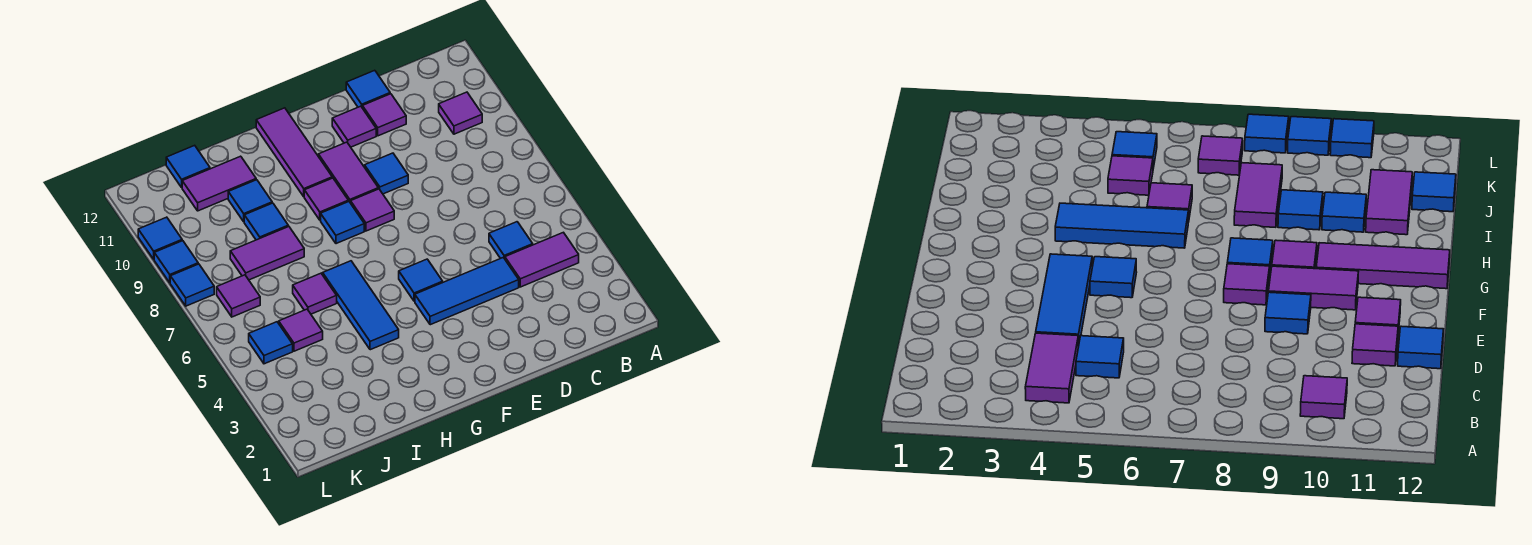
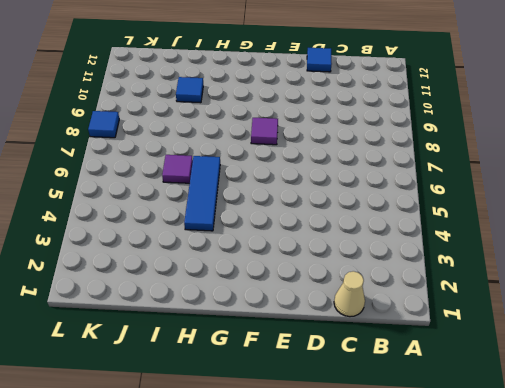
tan 1x1 cone [334,271,365,317] -> none
none -> purple 1x2 tile [505,232,579,287]
none -> purple 1x1 tile [439,92,482,134]
none -> blue 1x1 tile [489,222,533,259]

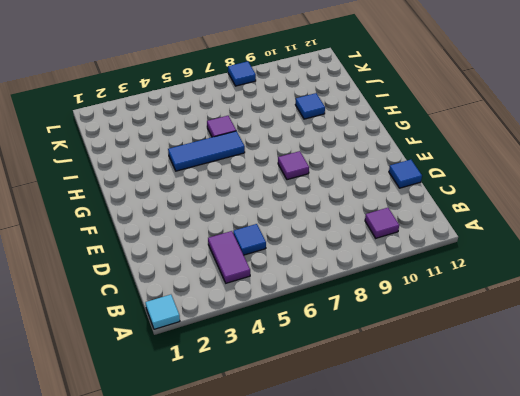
cyan 1x1 tile [145,295,180,329] -> none
none -> blue 1x3 tile [415,258,519,325]
none -> purple 1x1 tile [362,94,406,136]
none -> blue 1x1 tile [365,153,408,194]

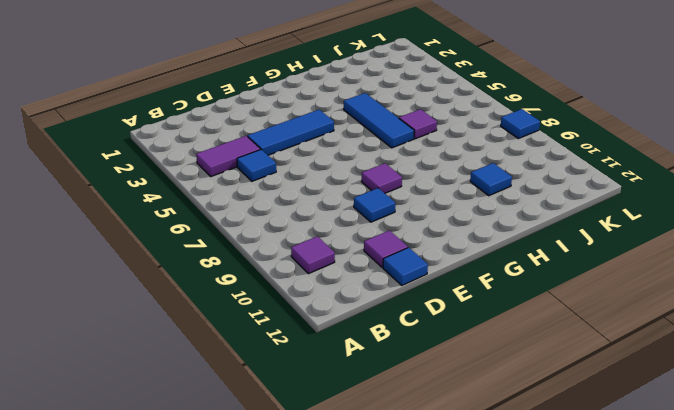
none -> purple 1x1 tile [332,106,376,147]
none -> blue 1x1 tile [399,259,443,301]
none -> purple 1x2 tile [318,142,378,203]

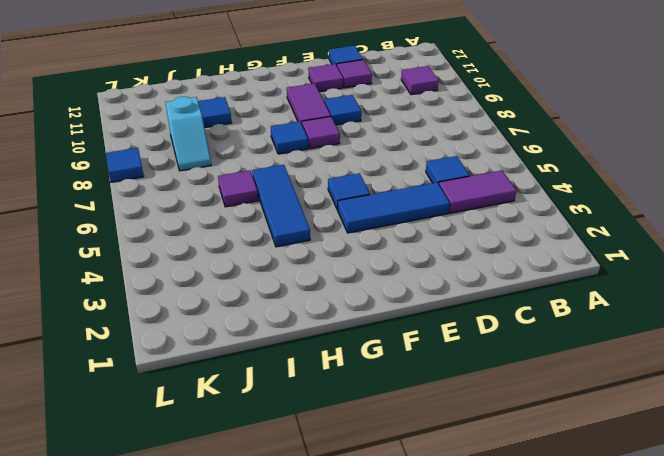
cyan 1x2 slope [165,97,211,171] -> purple 1x2 tile [230,226,304,280]
none -> purple 1x1 tile [304,178,348,220]
none -> purple 1x3 tile [256,108,332,197]
none -> blue 1x1 tile [244,203,288,240]

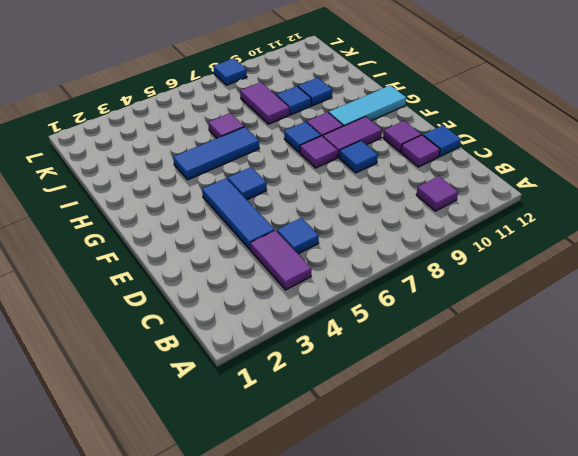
cyan 1x3 tile [329,85,406,126] -> purple 1x3 tile [256,108,332,197]
none -> purple 1x2 tile [182,156,256,211]
none -> purple 1x1 tile [279,309,323,351]
none -> blue 1x1 tile [166,145,210,187]

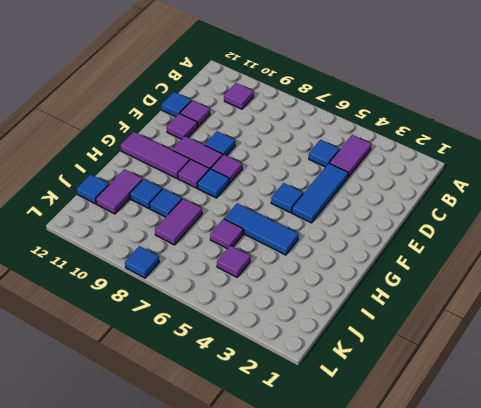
none -> blue 1x1 tile [249,322,293,364]
none -> purple 1x1 tile [217,275,260,317]
none -> blue 1x1 tile [154,241,198,283]

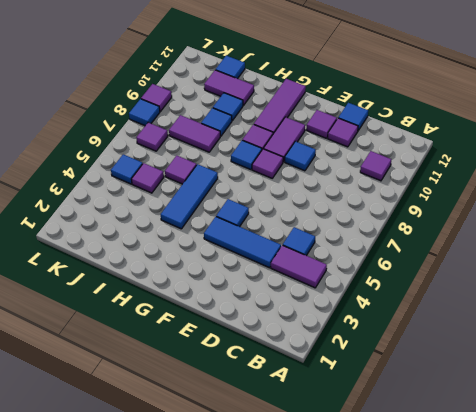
purple 1x1 tile [141,84,172,111] -> blue 1x1 tile [154,241,198,283]
none -> blue 1x1 tile [138,217,182,259]

